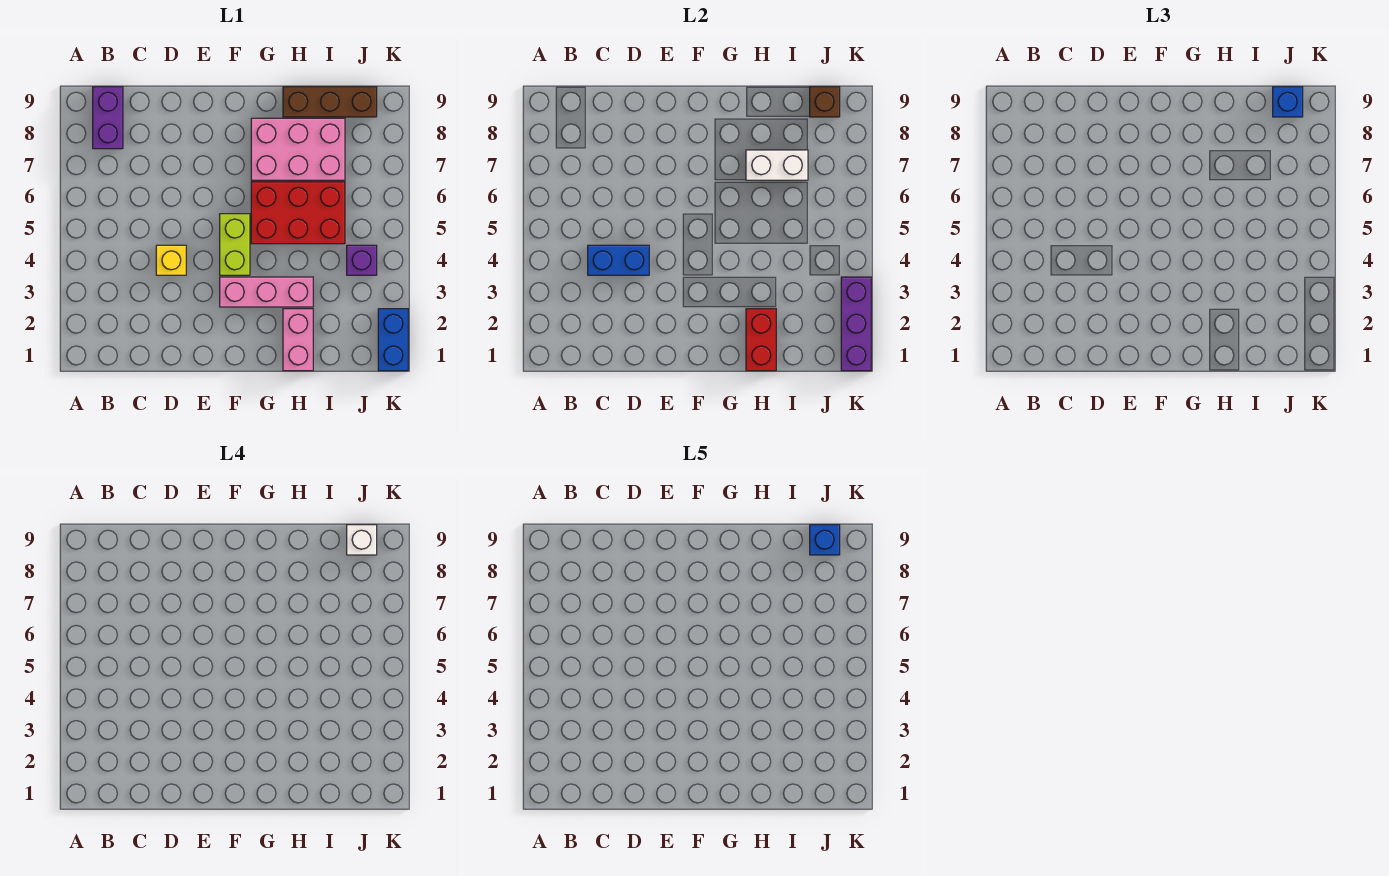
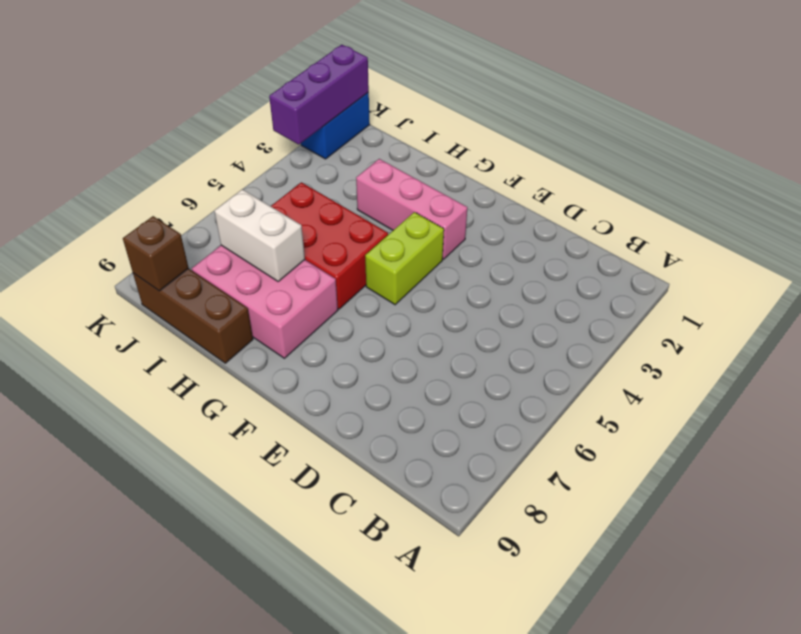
none -> purple 1x2 brick [93,87,123,149]
none -> yellow 1x1 brick [156,245,186,275]
none -> pink 1x2 brick [283,309,313,371]

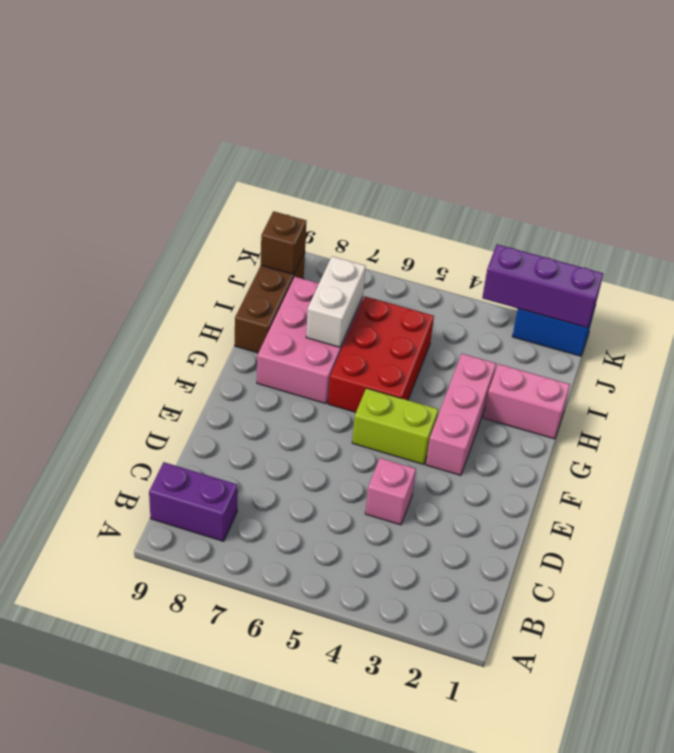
pink 1x1 brick [365,458,416,525] -> yellow 1x1 brick [156,245,186,275]
none -> purple 1x1 brick [347,245,377,275]
none -> blue 1x2 brick [588,245,649,275]
none -> red 1x2 brick [746,309,776,371]

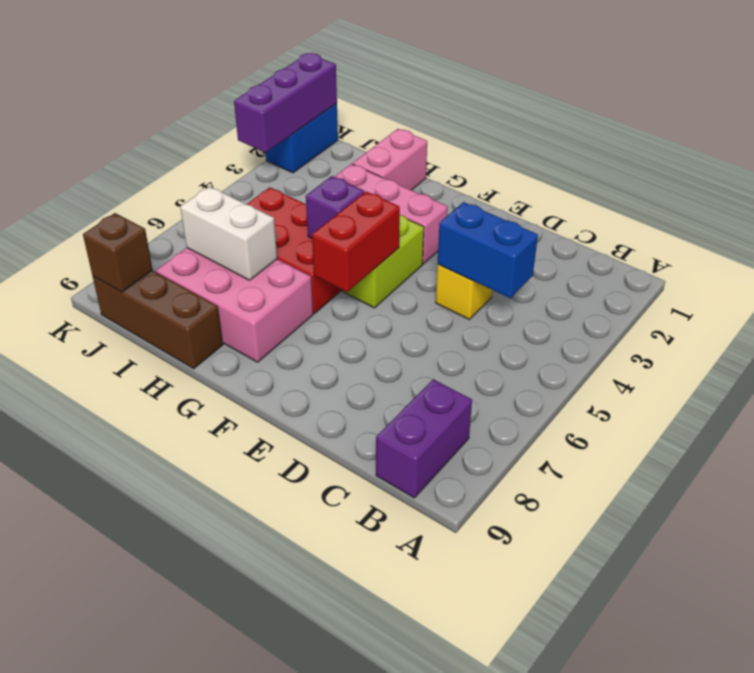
red 1x2 brick [312,192,400,292] -> red 1x2 brick moved to [746,309,776,371]
purple 1x1 brick [306,176,364,238] -> purple 1x1 brick moved to [347,245,377,275]
none -> blue 1x1 brick [1273,87,1303,117]
none -> white 1x1 brick [347,525,377,555]
none -> blue 1x1 brick [810,525,840,555]

